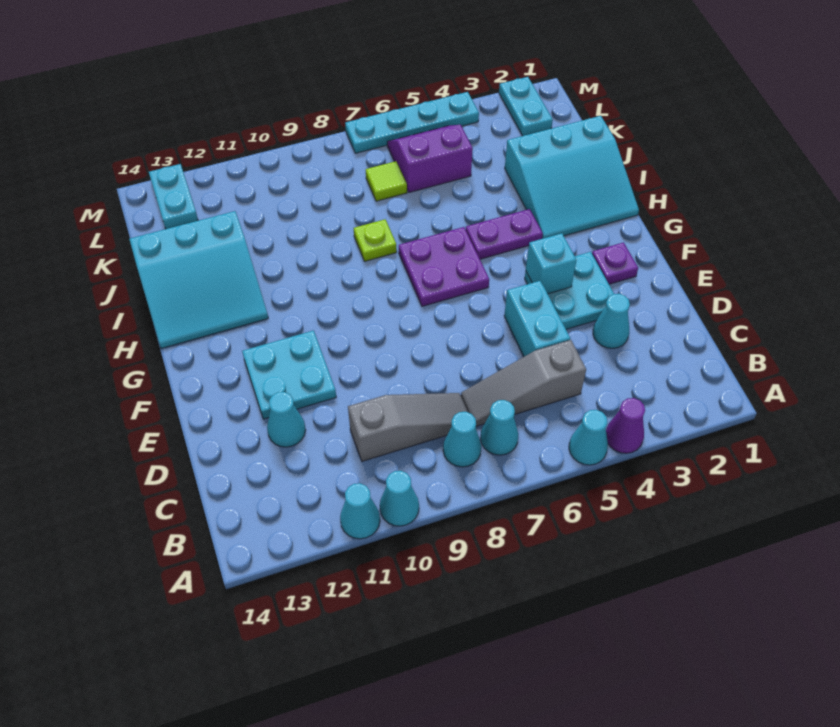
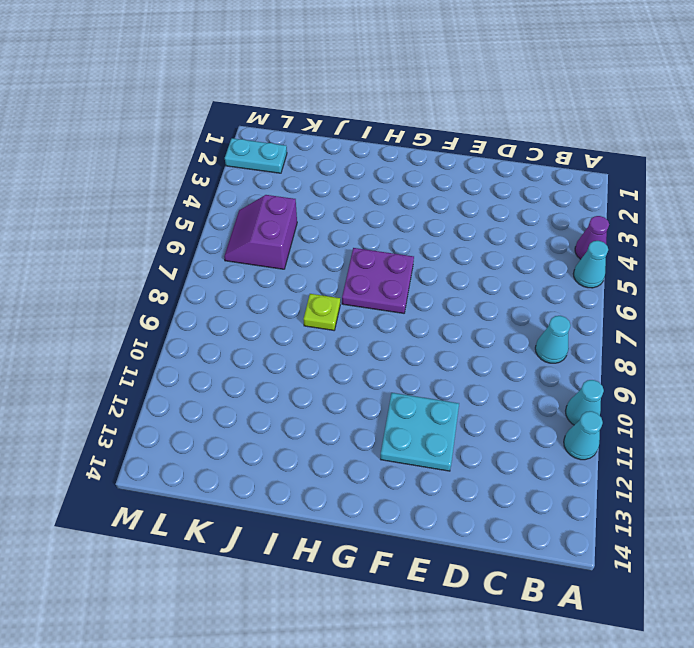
none -> cyan 1x1 cone [480,400,519,455]
none -> grey 1x3 slope [461,340,586,426]
none -> grey 1x3 slope [348,393,468,461]

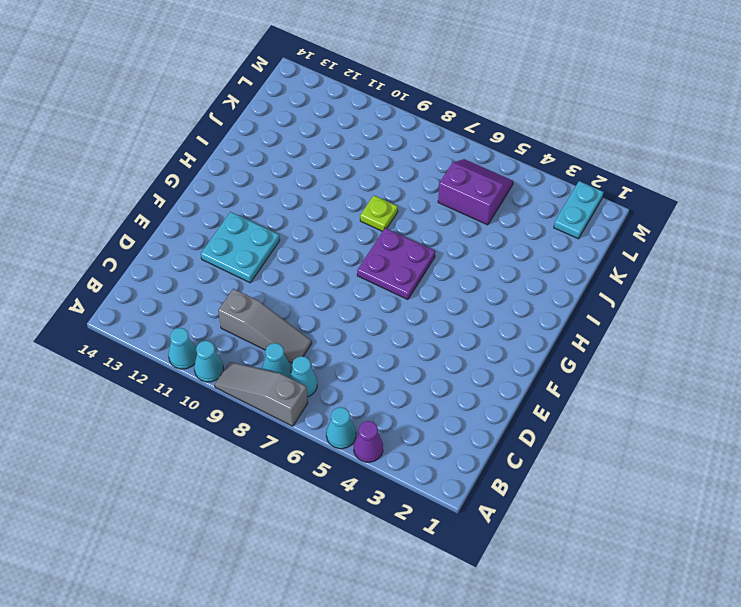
grey 1x3 slope [215,362,308,426] -> grey 1x3 slope moved to [461,340,586,426]
none -> cyan 1x1 cone [593,294,630,348]
none -> cyan 1x2 brick [504,281,570,357]
none -> cyan 1x1 cone [267,392,306,447]

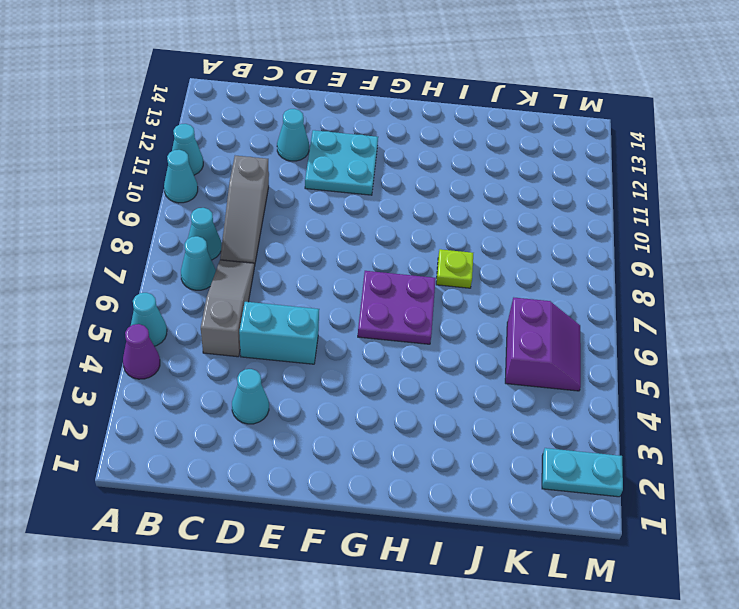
none -> cyan 2x2 plate [525,252,614,329]
none -> purple 1x1 plate [592,243,638,284]
none -> cyan 3x3 slope [505,116,639,239]

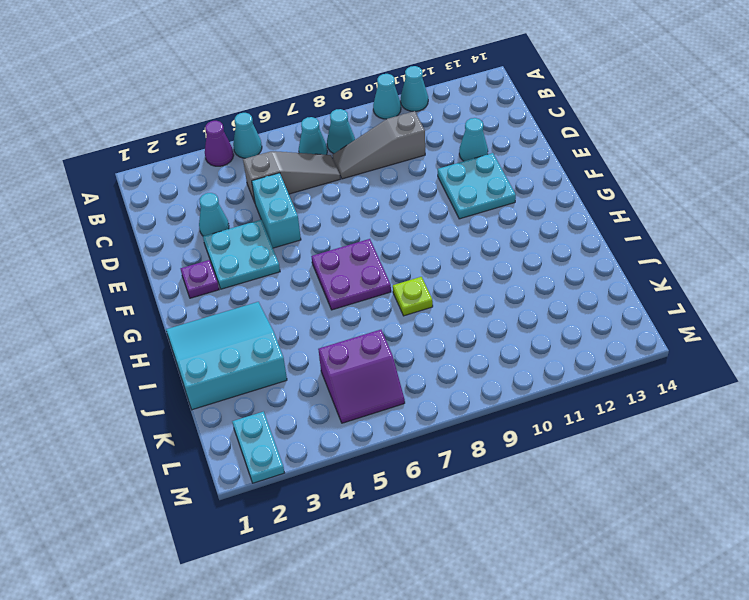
none -> purple 1x2 plate [466,209,543,259]
none -> cyan 3x3 slope [129,211,268,349]
none -> lime 1x1 tile [366,161,407,201]

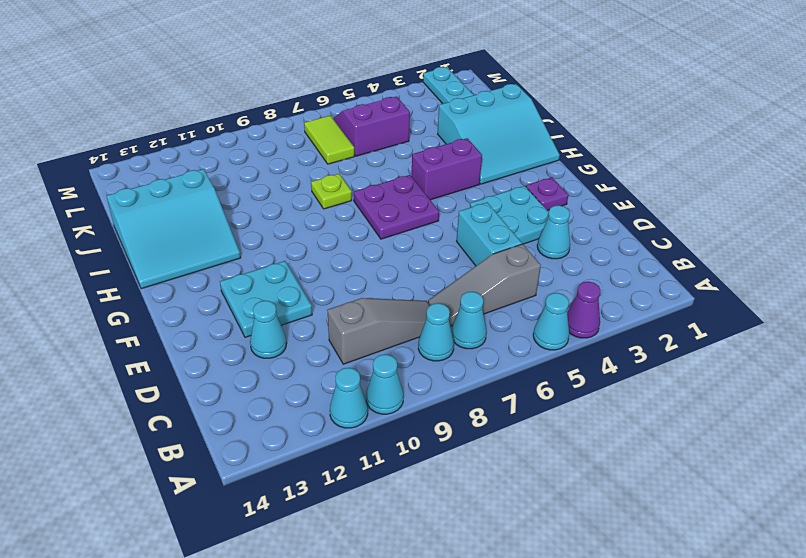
purple 1x2 brick [412,138,482,200] -> purple 1x2 plate [466,209,543,259]
lime 1x2 tile [304,116,354,164] -> lime 1x1 tile [366,161,407,201]
none -> cyan 1x2 plate [149,164,198,229]
none -> cyan 1x4 plate [345,92,479,153]
none -> cyan 1x1 brick [526,233,576,294]

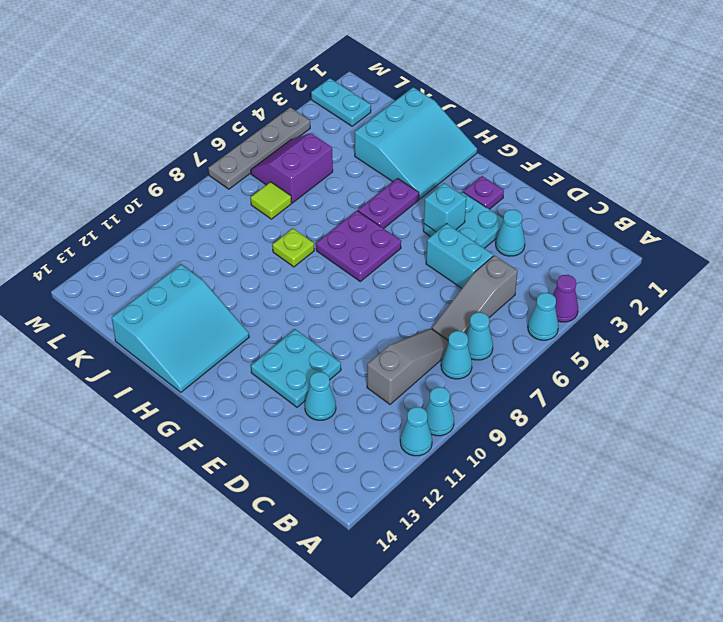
grey 1x4 plate [208,107,310,189] -> cyan 1x4 plate [345,92,479,153]
none -> cyan 1x2 plate [149,164,198,229]

